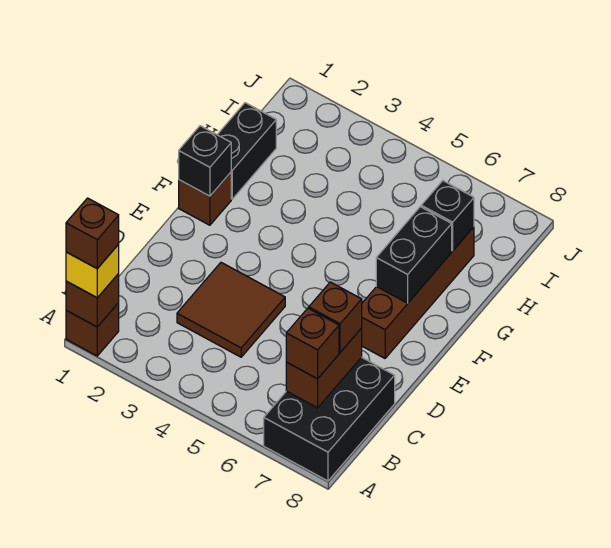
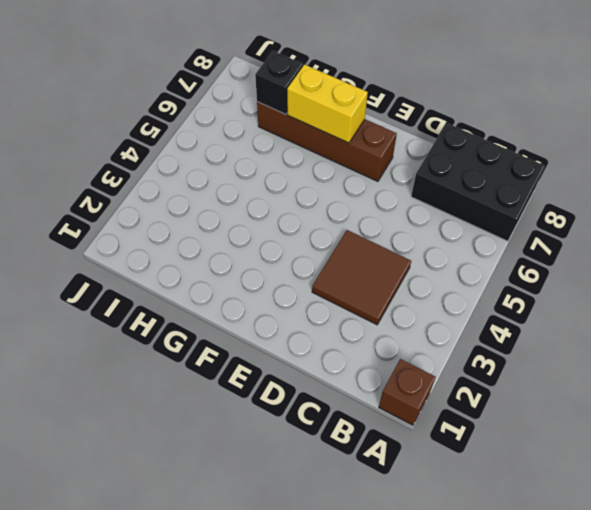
yellow 1x2 brick [287,65,368,143] -> black 1x2 brick [376,207,452,303]
none -> brown 1x1 brick [179,172,231,225]
none -> black 1x2 brick [217,103,276,199]
none -> brown 1x1 brick [66,274,119,327]

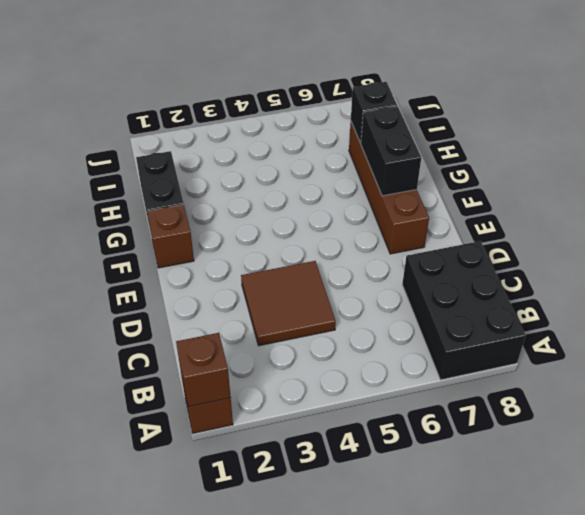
none -> brown 1x2 brick [286,328,362,408]
none -> black 1x1 brick [179,126,231,196]
none -> yellow 1x1 brick [66,245,119,298]

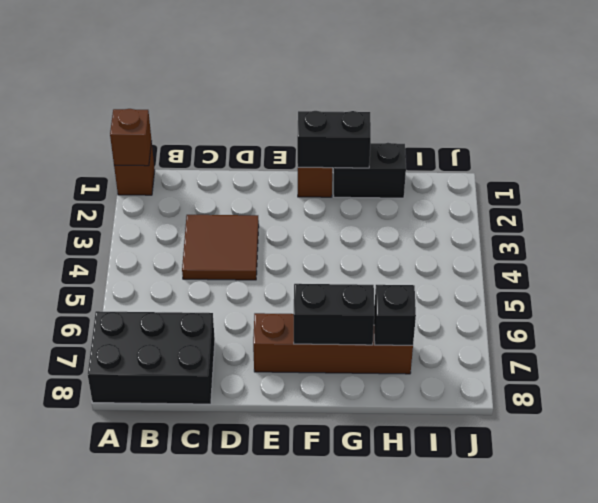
black 1x2 brick [297,111,371,168] -> black 1x1 brick [179,126,231,196]
none -> brown 1x2 brick [286,328,362,408]
none -> yellow 1x1 brick [66,245,119,298]
none -> brown 1x1 brick [286,308,339,379]

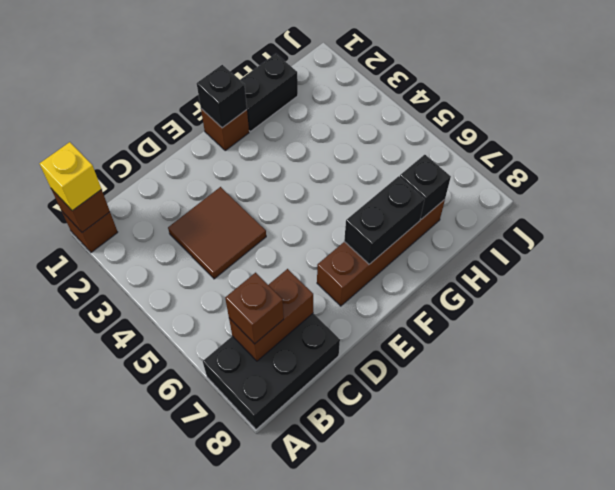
none -> brown 1x1 brick [309,282,362,352]
none -> brown 1x1 brick [66,198,119,269]

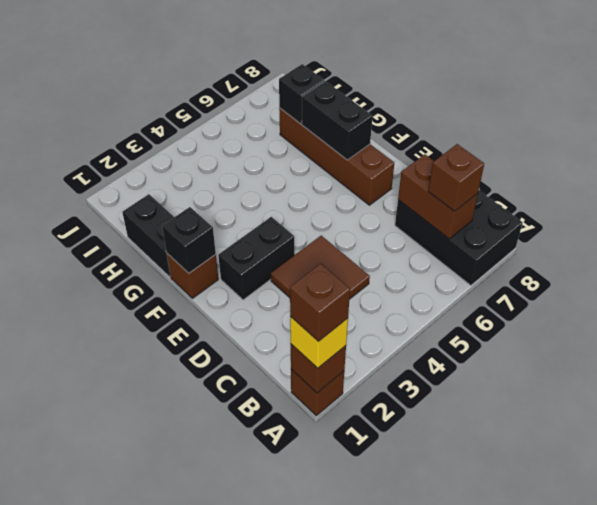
black 1x2 brick [218,217,295,300] -> none
none -> brown 1x1 brick [309,282,362,352]

